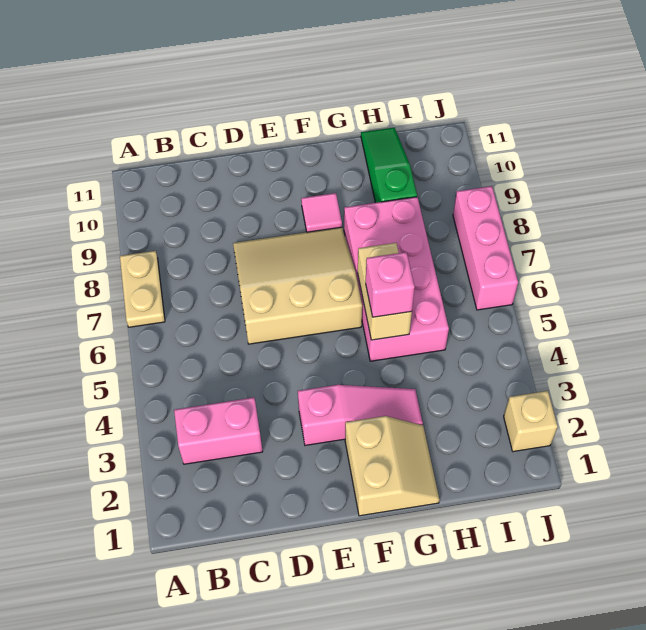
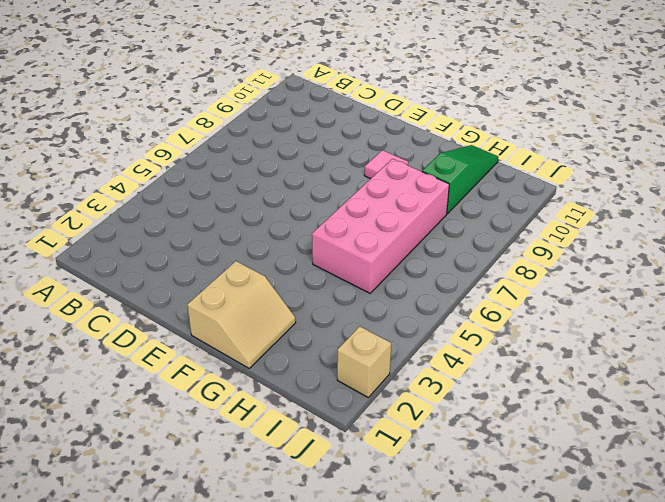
none -> tan 1x2 plate [120,251,165,327]
none -> pink 1x2 brick [174,397,263,464]
none -> tan 3x3 slope [233,227,362,344]

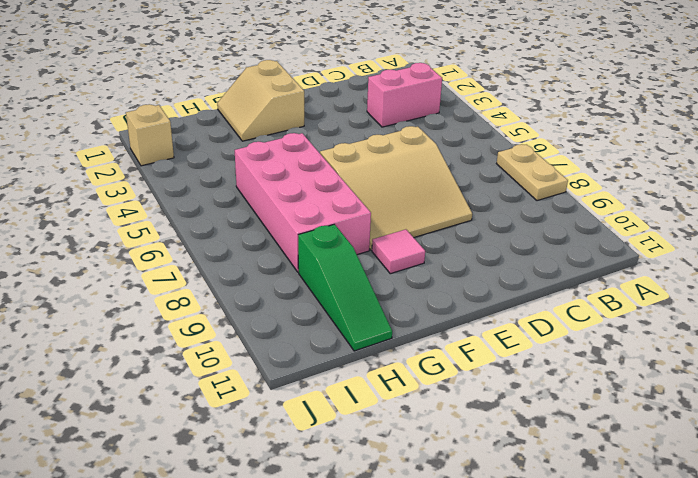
none -> pink 1x3 slope [298,385,423,445]
none -> pink 1x3 brick [453,186,518,310]
none -> tan 1x2 brick [358,243,412,340]

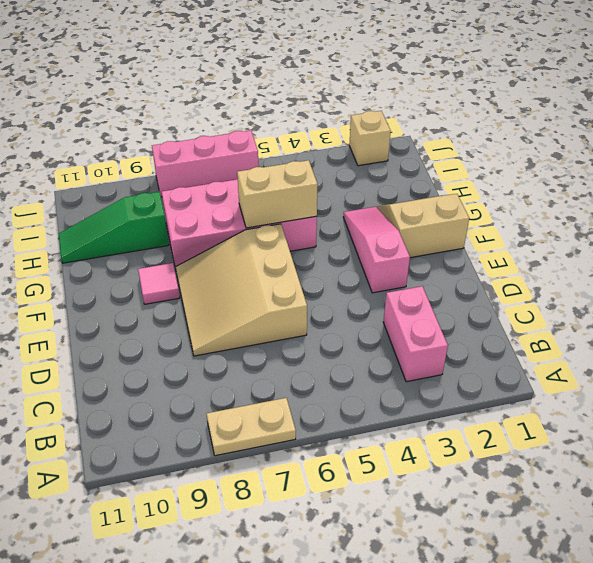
none -> pink 1x1 brick [366,252,415,317]

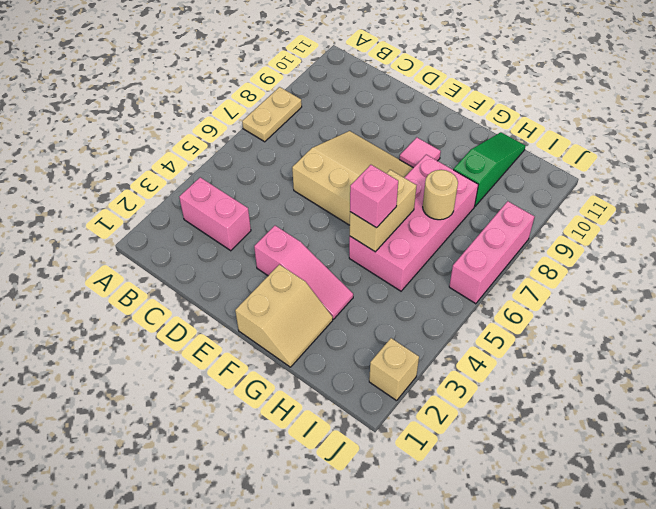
tan 1x1 round brick [423,170,458,220] -> none

